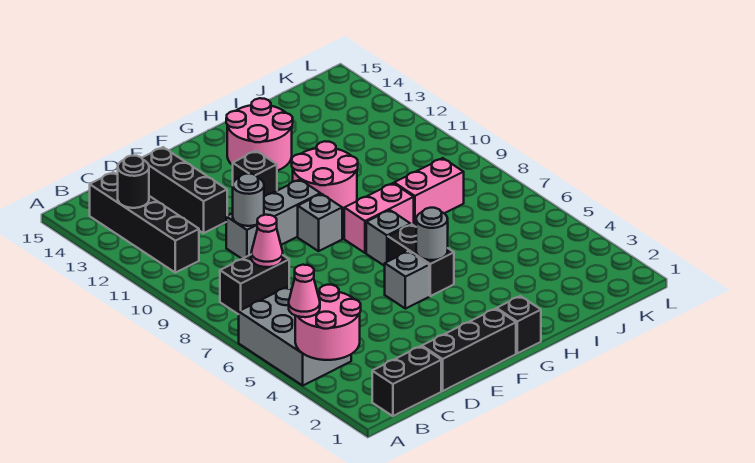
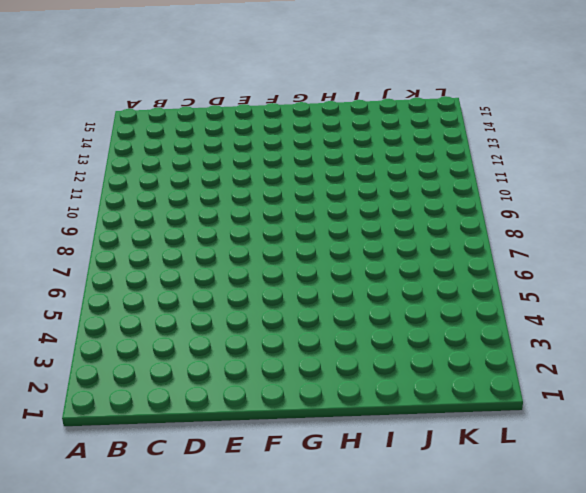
none -> grey 2x3 brick [239,287,351,385]
none -> black 1x2 brick [372,346,441,416]
none -> black 1x2 brick [220,255,289,314]

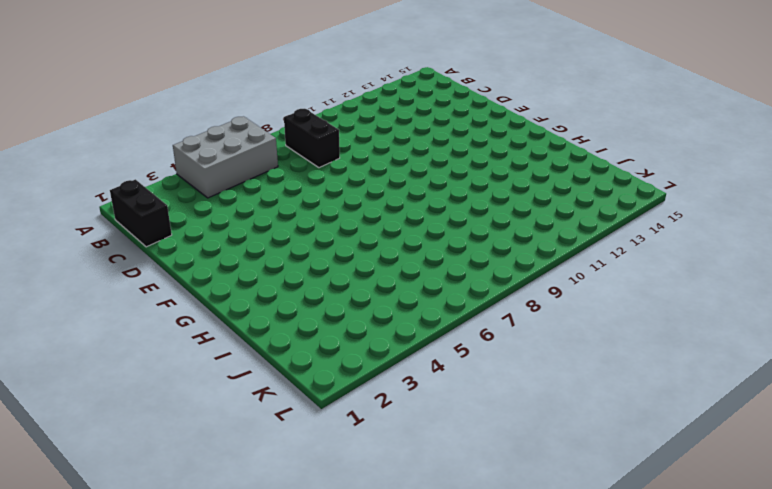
none -> black 1x4 brick [90,172,199,273]
none -> black 1x3 brick [422,309,516,391]
none -> grey 1x3 brick [226,180,320,259]

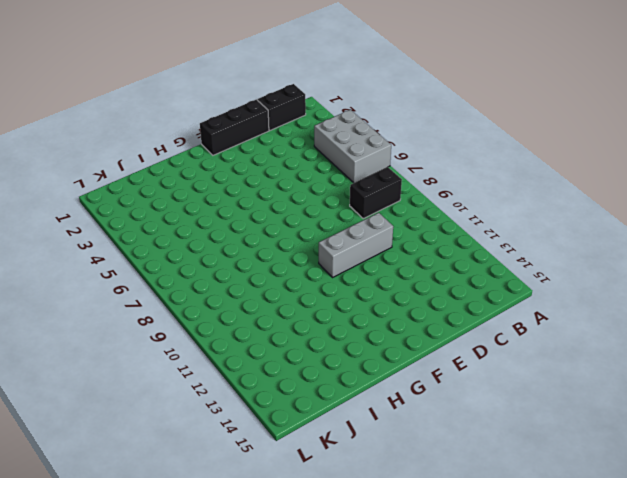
none -> black 1x4 brick [90,172,199,273]
none -> black 1x3 brick [142,147,227,233]
none -> grey 1x1 brick [385,251,429,309]

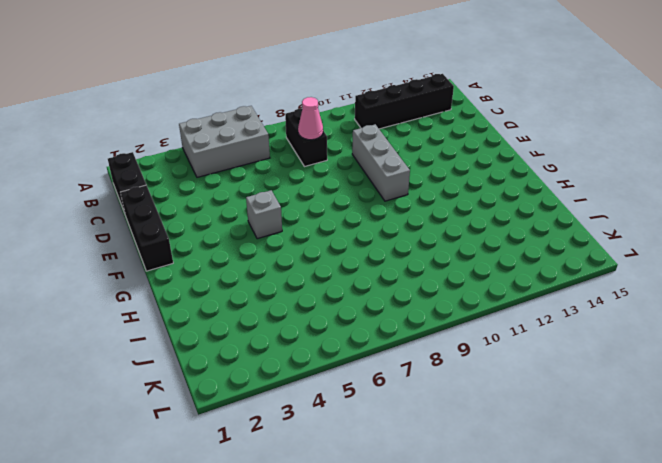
none -> black 1x3 brick [142,147,227,233]
none -> grey 1x1 brick [298,194,342,251]
none -> black 1x1 brick [233,151,277,197]

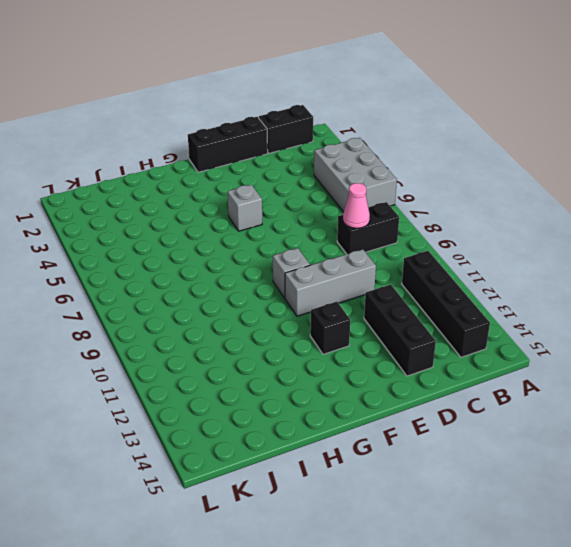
none -> black 1x1 brick [497,296,541,353]
none -> black 1x2 brick [388,224,454,296]
none -> grey 1x1 brick [366,210,411,266]

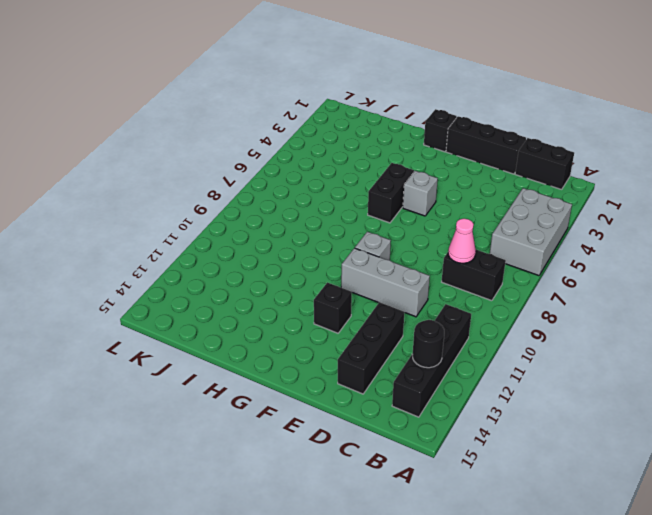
none -> grey 1x1 brick [366,210,411,266]
none -> pink 1x2 brick [344,183,414,253]
none -> pink 2x2 round brick [292,141,358,214]

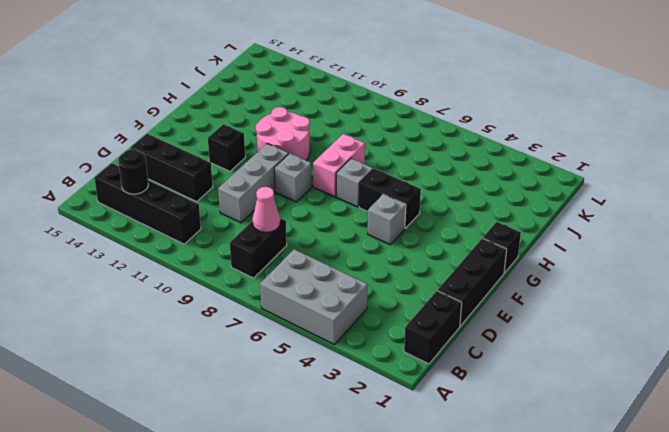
none -> pink 2x2 round brick [226,98,293,171]
none -> pink 1x2 brick [394,158,464,227]
none -> pink 2x2 round brick [295,285,361,360]

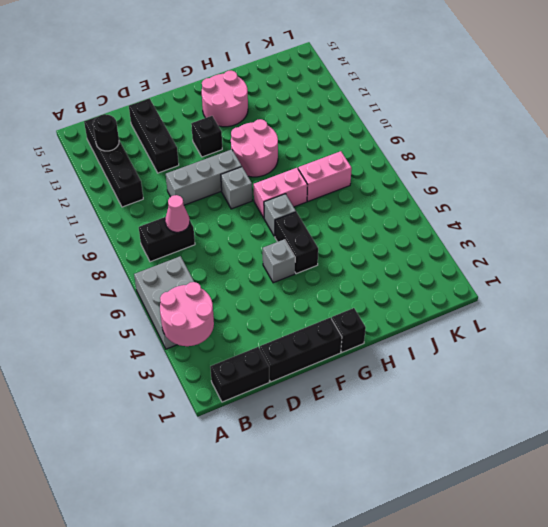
none -> grey 1x1 round brick [233,174,264,226]
none -> grey 1x1 round brick [416,208,448,260]
none -> pink 1x1 cone [289,265,320,317]

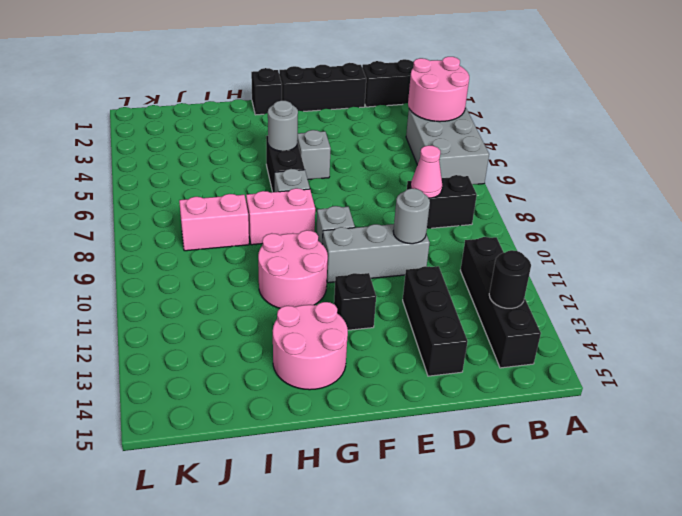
none -> pink 1x1 cone [289,265,320,317]

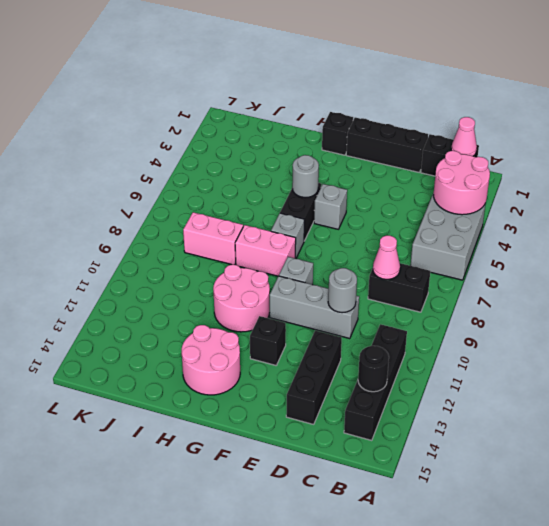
pink 1x1 cone [451,117,477,156] -> pink 1x1 cone moved to [289,265,320,317]

